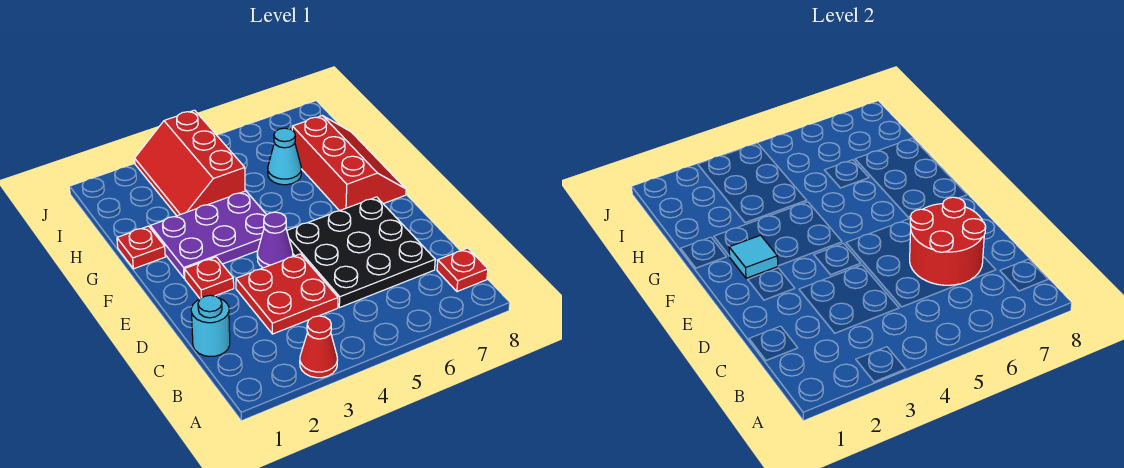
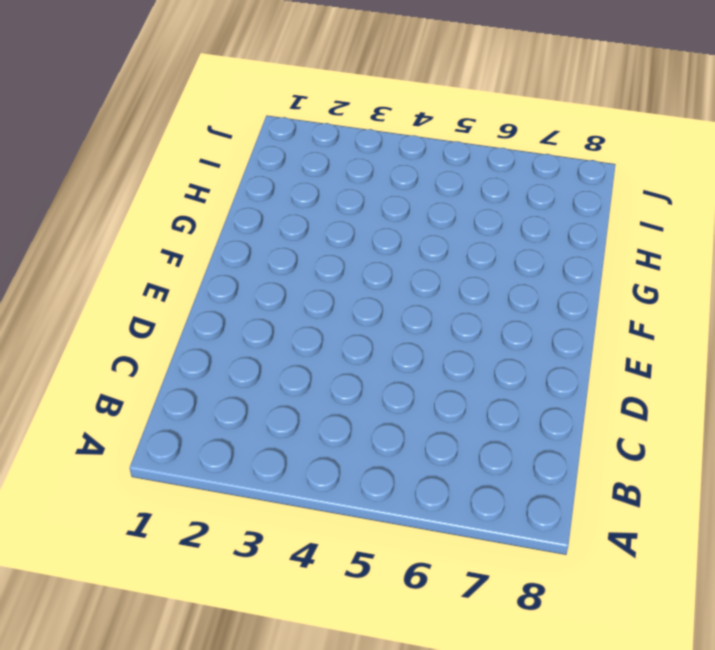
none -> red 1x1 cone [300,316,337,378]
none -> red 1x1 plate [437,248,488,292]
none -> cyan 1x1 round brick [191,295,230,356]

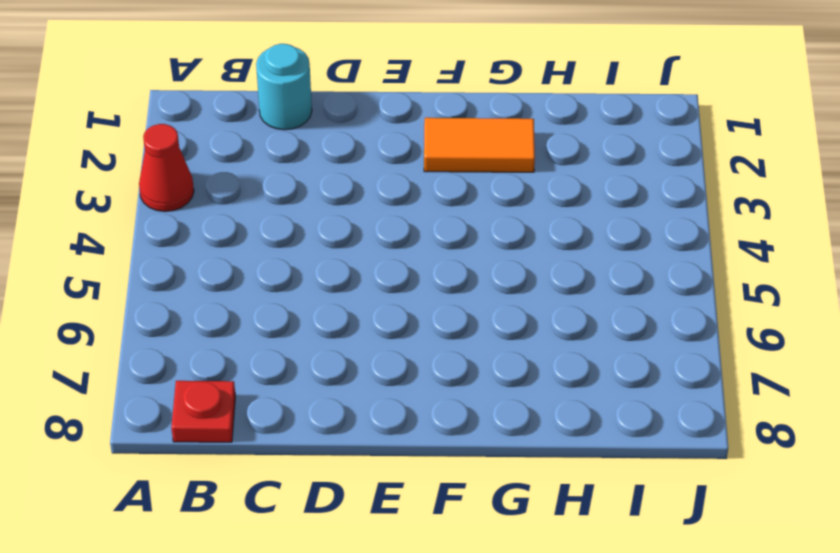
orange 1x2 tile [424,118,535,172] -> purple 2x3 plate [150,191,266,278]
none -> red 2x2 plate [236,254,338,334]
none -> black 3x3 plate [287,197,435,308]
none -> red 1x1 plate [184,257,234,299]

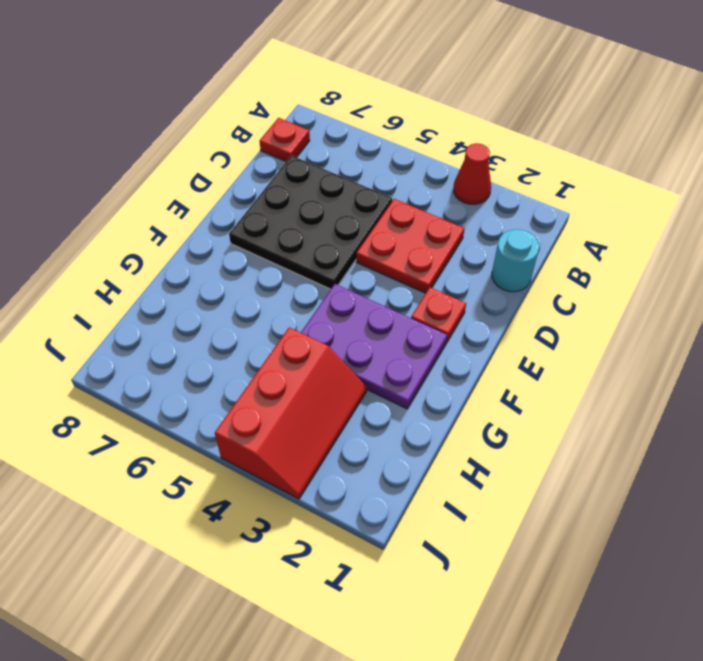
none -> purple 1x1 cone [257,212,293,268]
none -> red 2x3 slope [292,116,406,211]
none -> red 1x1 plate [117,226,165,269]

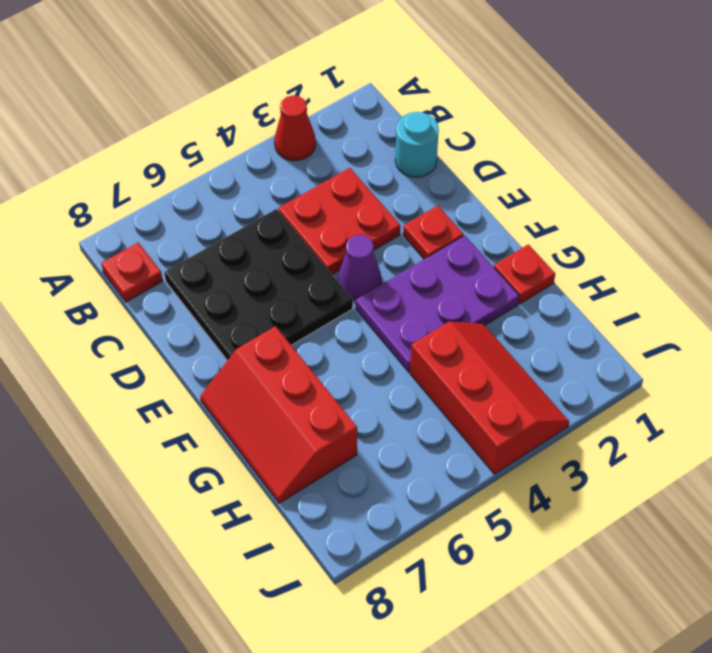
none -> cyan 1x1 cone [268,128,301,185]
none -> red 2x2 round brick [910,197,986,285]
none -> cyan 1x1 tile [729,235,778,278]

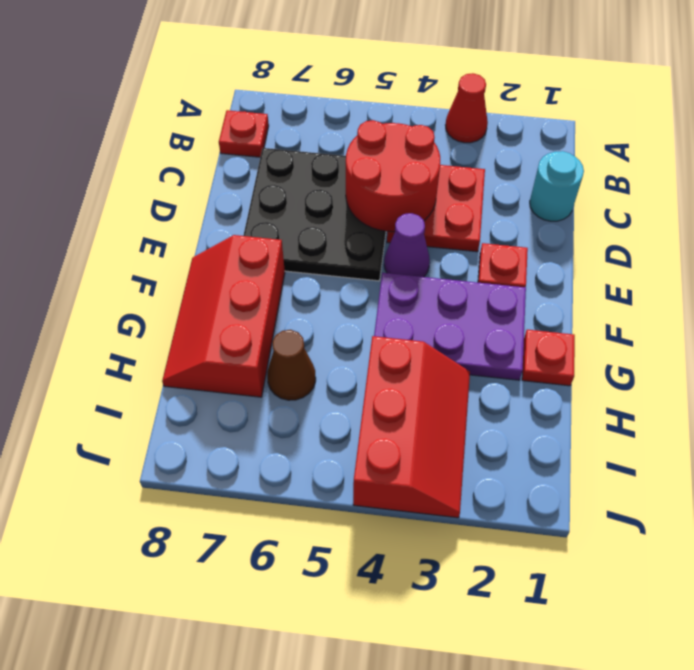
red 2x2 round brick [346,120,440,232] -> red 2x2 round brick moved to [910,197,986,285]
brown 1x1 cone [267,330,316,400] -> cyan 1x1 cone [268,128,301,185]
none -> cyan 1x1 tile [729,235,778,278]

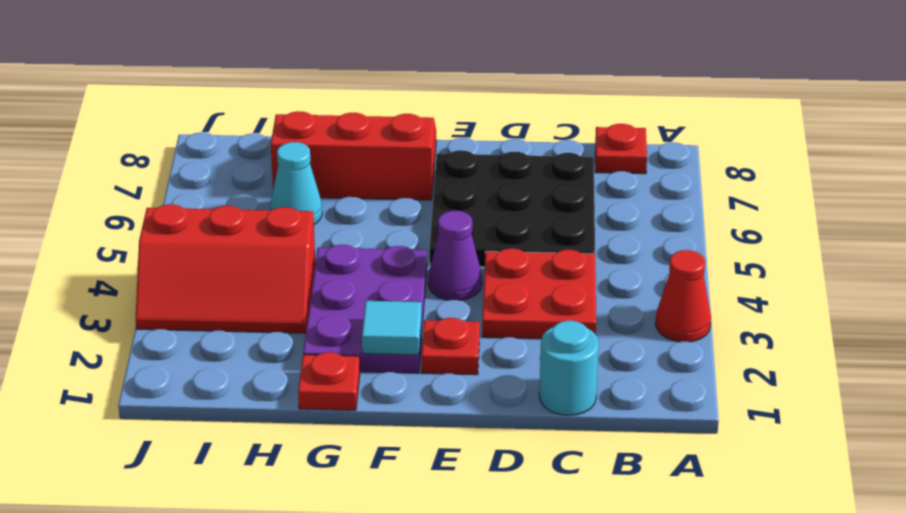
none -> red 2x2 round brick [910,197,986,285]

